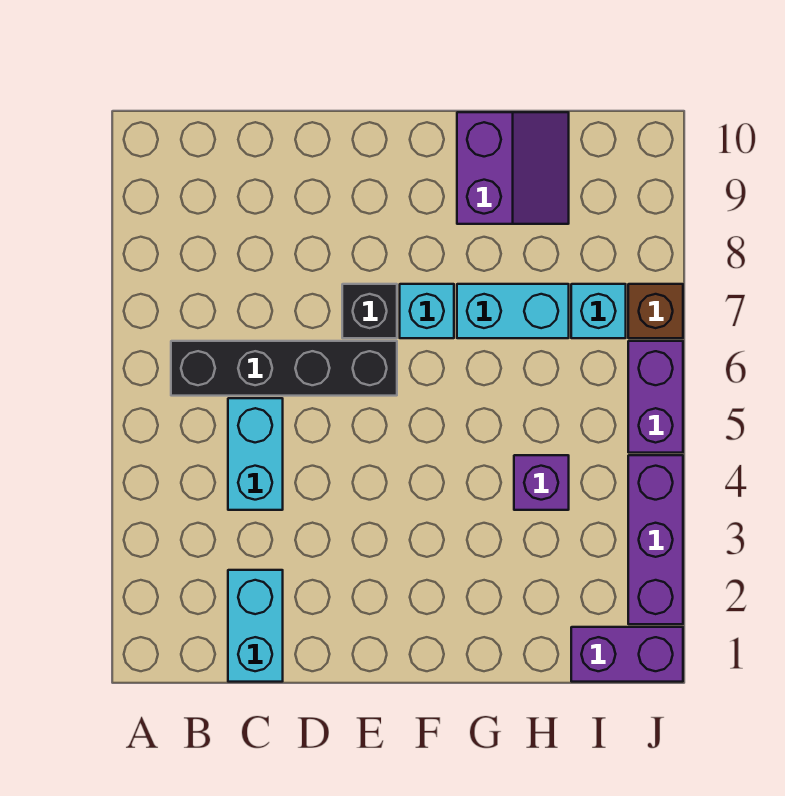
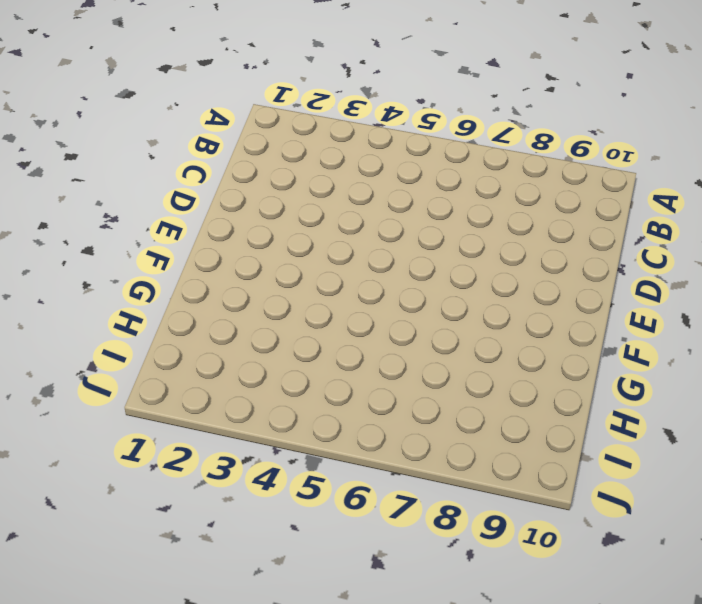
none -> black 1x4 brick [171,341,397,396]
none -> cyan 1x2 brick [228,570,283,682]
none -> cyan 1x2 brick [228,398,283,510]

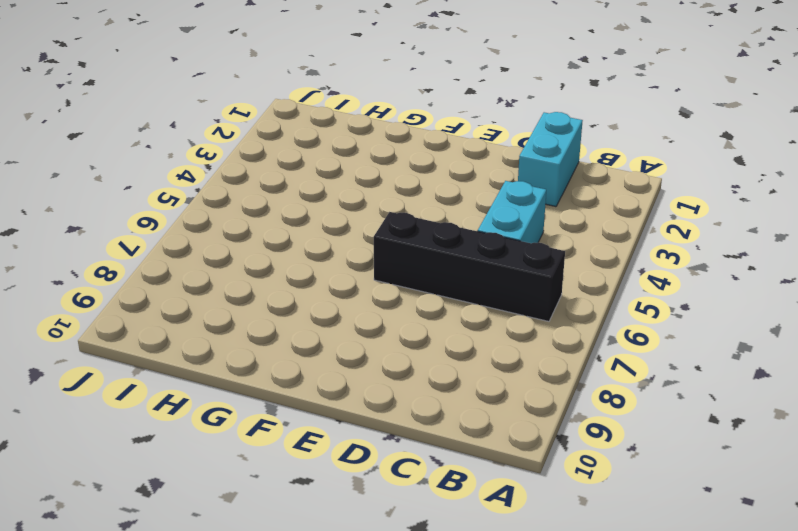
none -> black 1x1 brick [342,284,397,338]
none -> cyan 1x1 brick [400,284,454,338]
none -> cyan 1x2 brick [457,284,569,338]

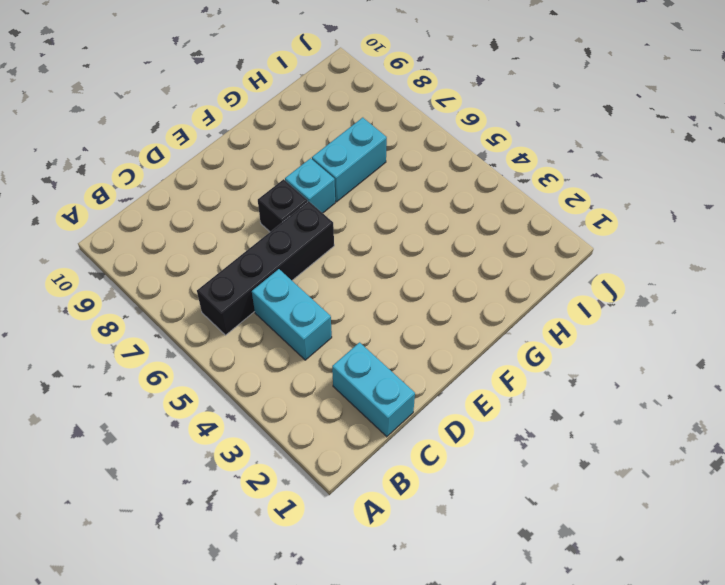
none -> purple 2x2 slope [457,112,569,224]
none -> purple 1x1 brick [514,455,569,510]
none -> purple 1x2 brick [571,627,683,682]

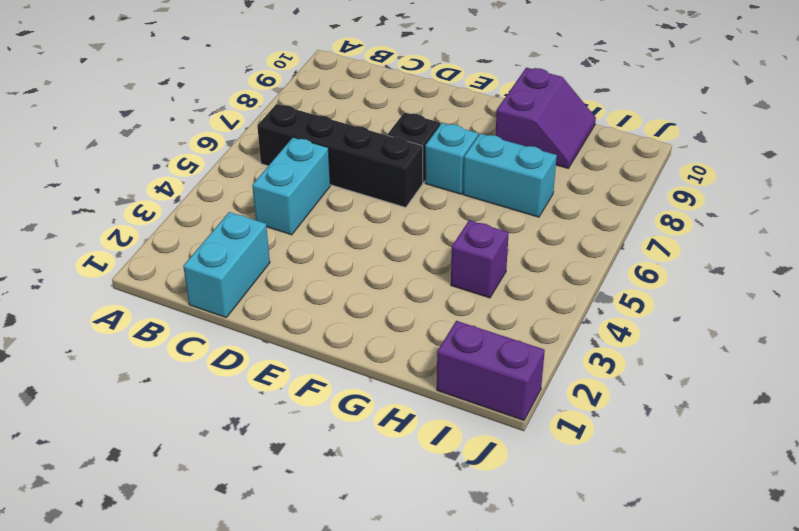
none -> cyan 1x1 brick [571,284,626,338]
none -> purple 1x3 brick [628,455,683,624]
none -> purple 1x2 brick [628,341,683,453]

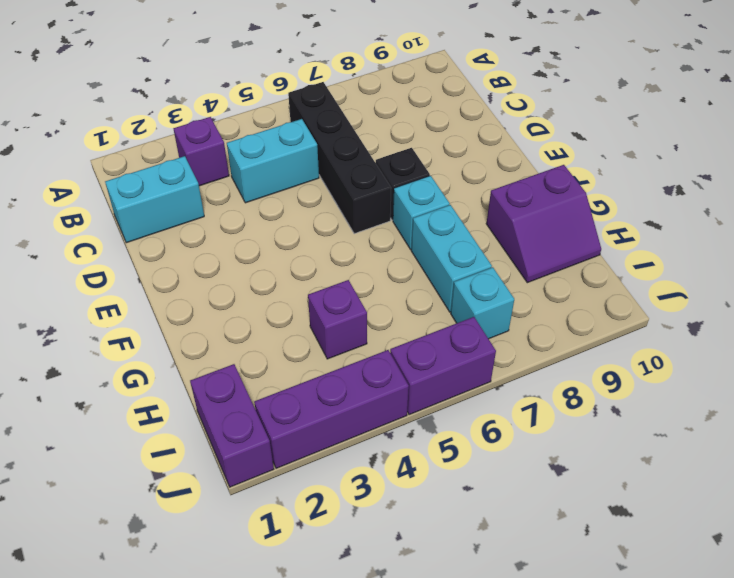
purple 1x1 brick [173,117,229,186] -> none
none -> brown 1x1 brick [628,284,683,338]

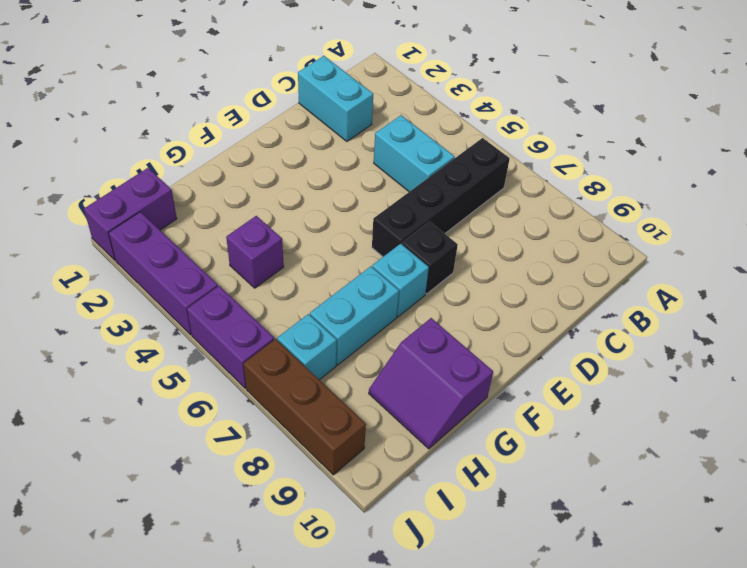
brown 1x3 brick [244,339,366,475] -> brown 1x1 brick [628,284,683,338]

